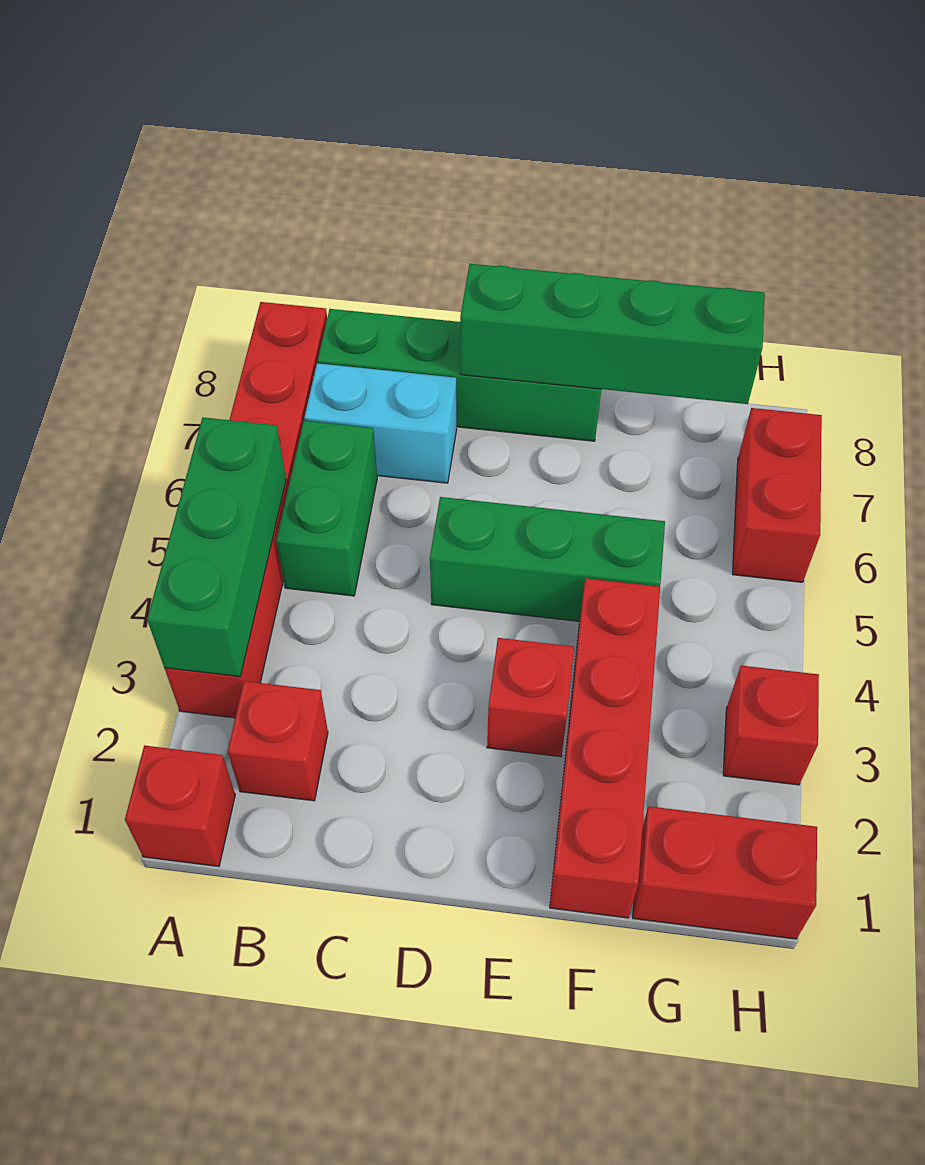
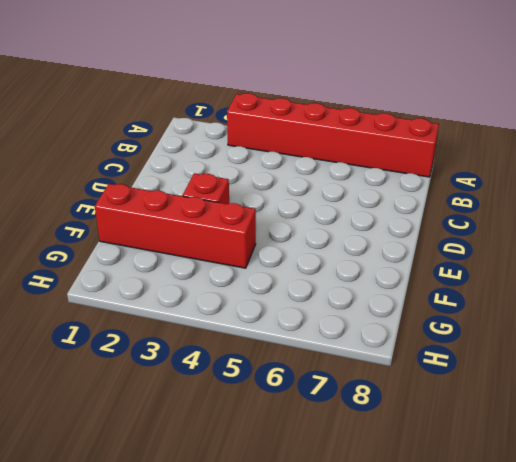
none -> red 1x1 brick [125,745,235,866]
none -> red 1x1 brick [228,681,328,801]
none -> green 1x2 brick [276,421,377,596]

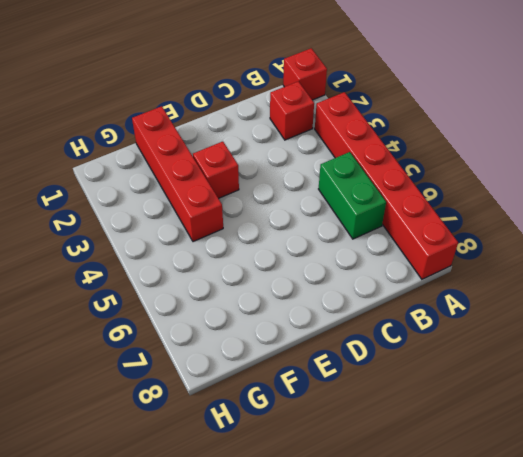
none -> cyan 1x2 brick [304,363,457,483]
none -> green 1x4 brick [318,309,601,441]
none -> green 1x3 brick [430,497,665,621]

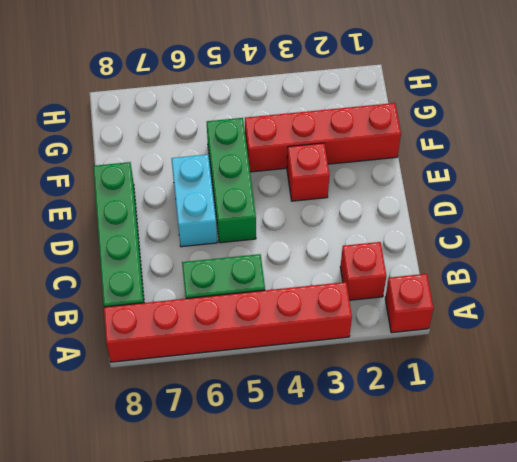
cyan 1x2 brick [171,155,217,247] -> cyan 1x2 brick moved to [304,363,457,483]
none -> red 1x2 brick [633,806,817,939]
none -> red 1x1 brick [723,666,819,785]
none -> red 1x2 brick [733,408,822,582]

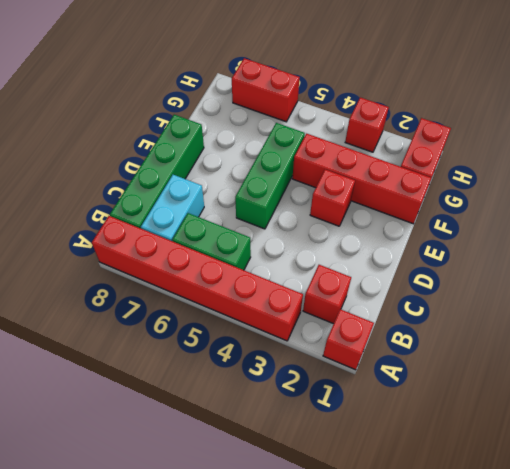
none -> green 1x3 brick [147,417,286,677]
none -> green 1x4 brick [460,264,765,404]

